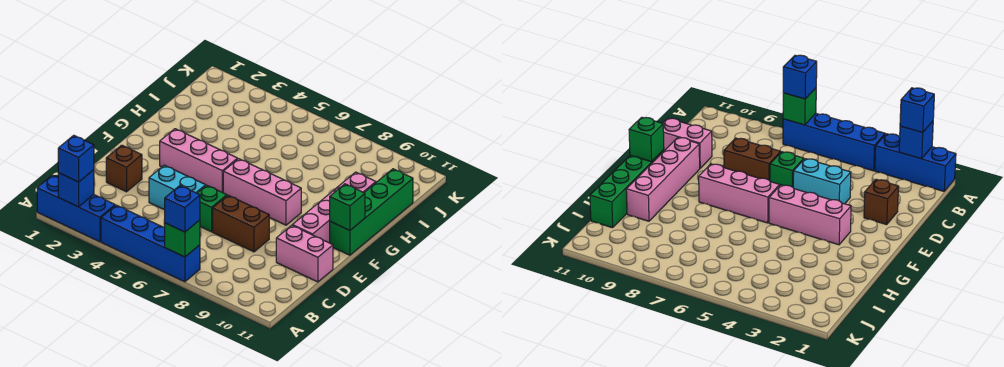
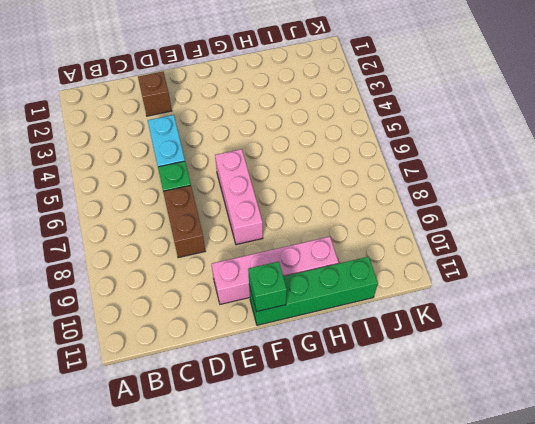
none -> blue 1x3 brick [37,175,115,242]
none -> blue 1x4 brick [101,205,200,282]
none -> pink 1x2 brick [276,225,333,282]

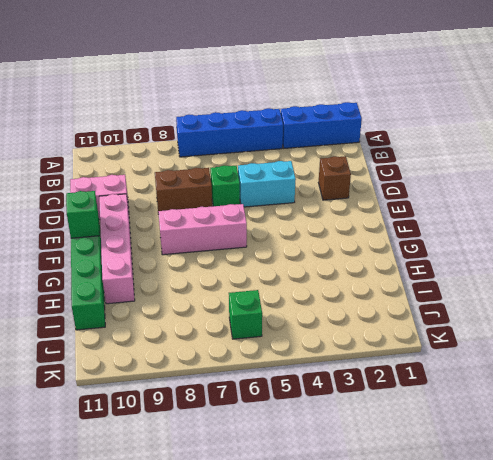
green 1x1 brick [229,290,262,339] -> green 1x1 brick moved to [165,220,200,257]
none -> pink 1x3 brick [160,129,238,193]
none -> blue 1x1 brick [58,170,94,207]
none -> blue 1x1 brick [58,135,94,182]

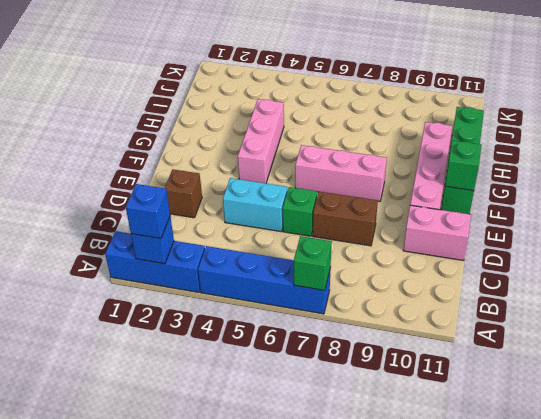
pink 1x3 brick [238,99,284,183] -> pink 1x3 brick turned to [160,129,238,193]
none -> blue 1x1 brick [165,186,200,232]

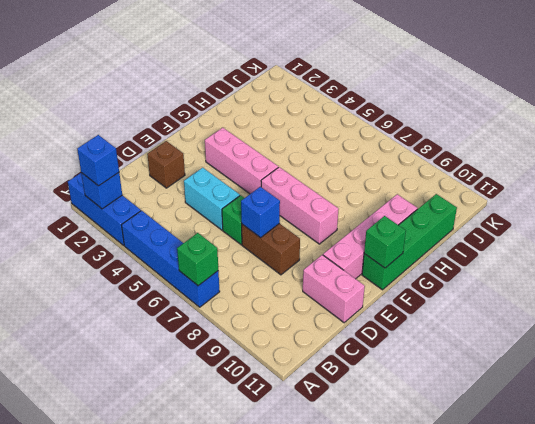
blue 1x1 brick [241,187,280,238] -> blue 1x1 brick moved to [165,186,200,232]

